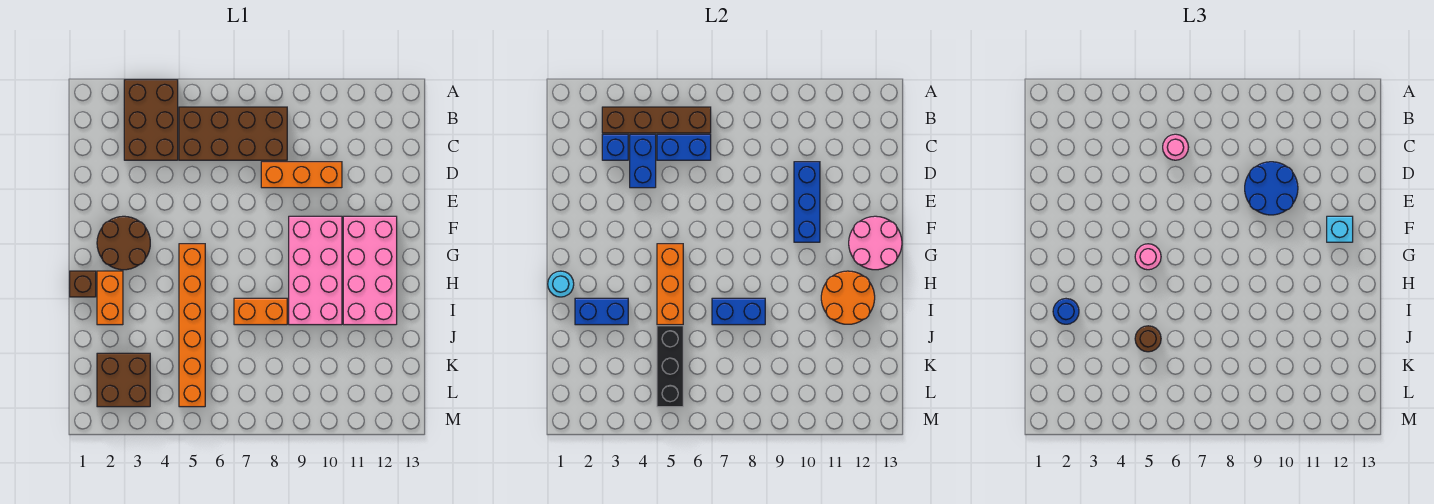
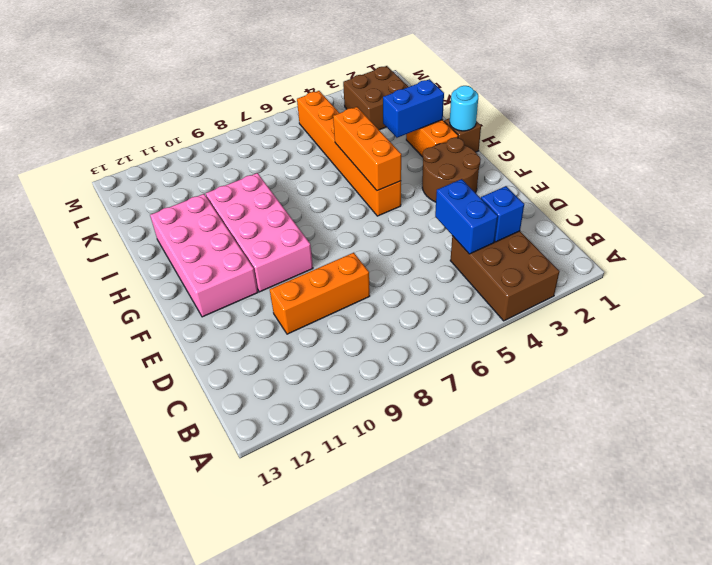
none -> brown 2x4 brick [179,107,287,160]
none -> orange 1x2 brick [234,298,287,325]
none -> brown 1x4 brick [602,107,711,133]

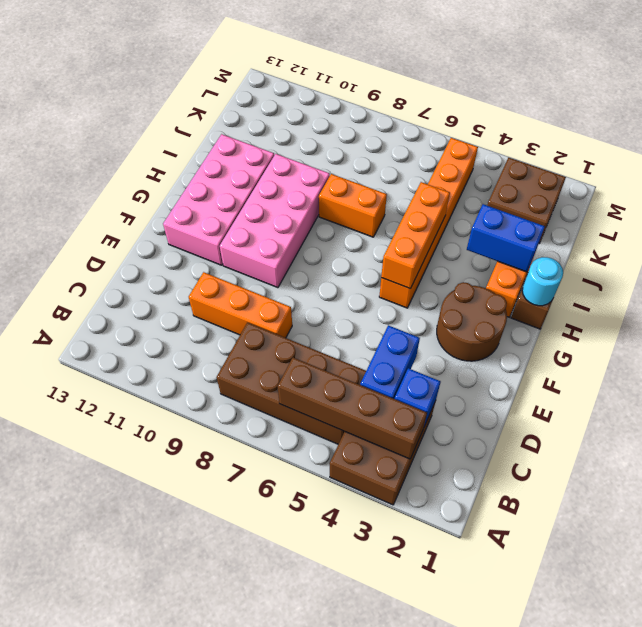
none -> blue 1x2 brick [657,134,711,160]
none -> blue 1x3 brick [794,162,820,242]
none -> pink 2x2 round brick [849,216,902,270]

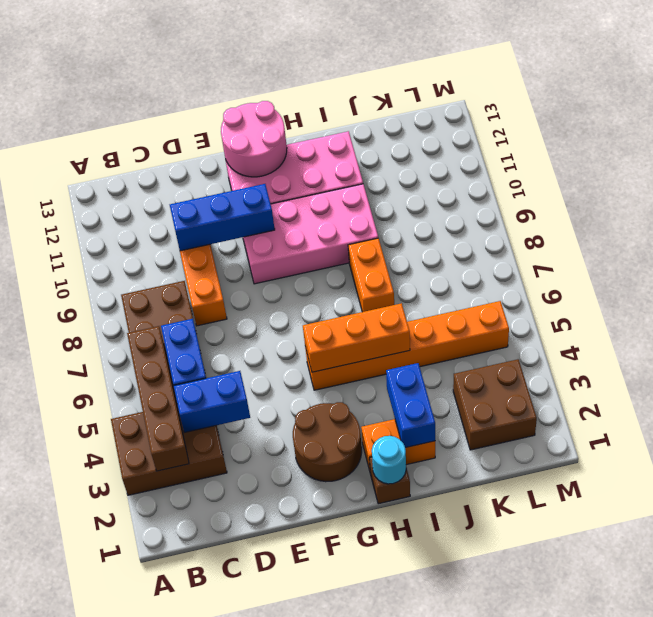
none -> blue 1x1 brick [602,134,628,160]
none -> orange 2x2 round brick [821,271,875,324]
none -> blue 1x2 brick [712,298,765,325]

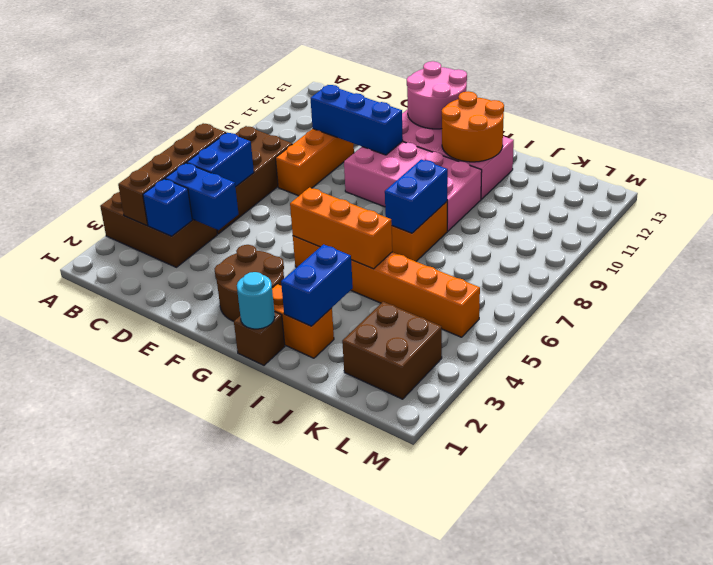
none -> black 1x3 brick [657,326,683,407]
none -> pink 1x1 round brick [1163,134,1189,160]
none -> blue 2x2 round brick [1245,162,1298,215]

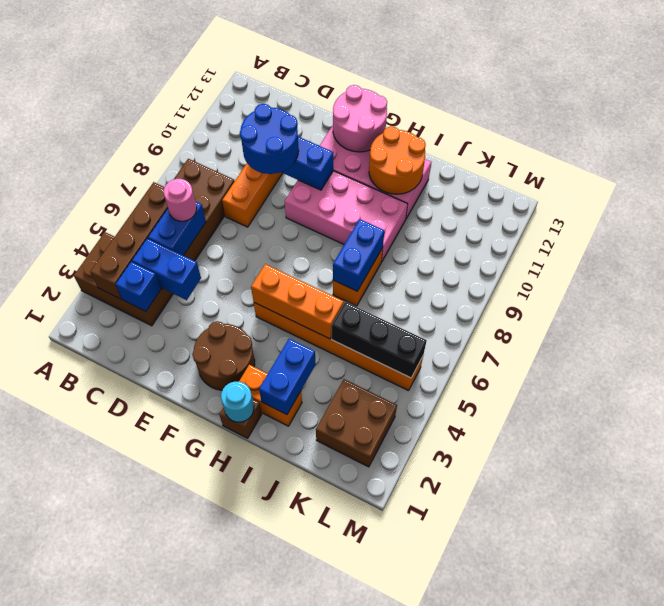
none -> cyan 1x1 brick [1327,216,1353,242]
none -> pink 1x1 round brick [1135,244,1161,270]
none -> blue 1x1 round brick [1053,299,1079,324]

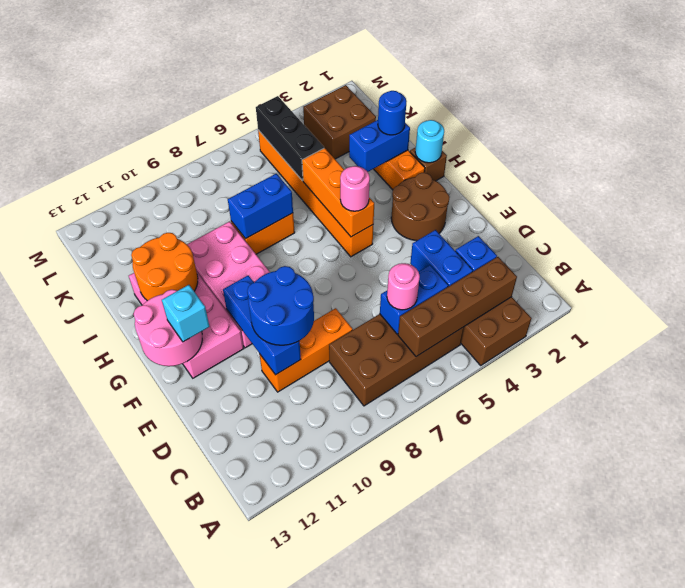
none -> brown 1x1 round brick [1135,326,1161,352]

